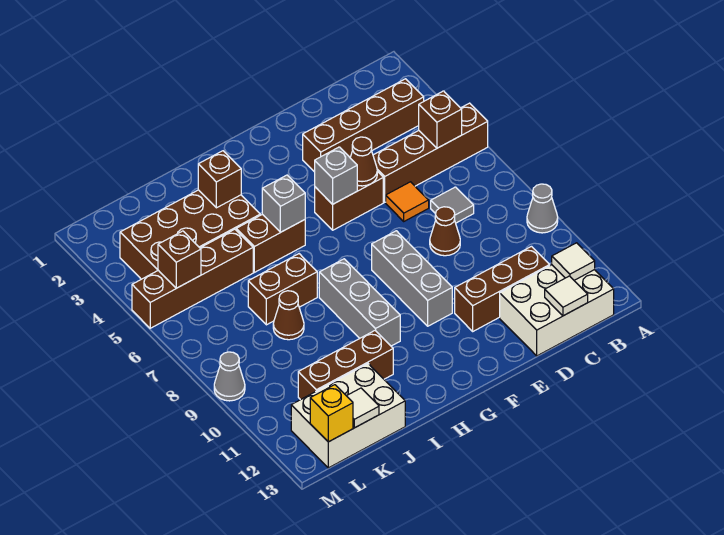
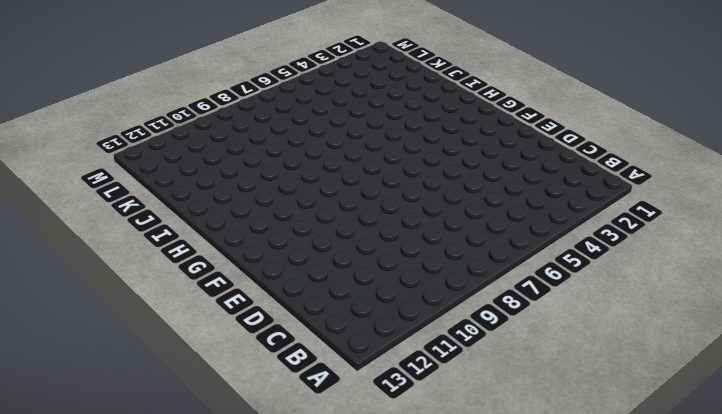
none -> brown 1x4 brick [373,103,488,202]
none -> grey 1x1 cone [527,184,558,233]
none -> brown 1x4 brick [303,79,424,172]

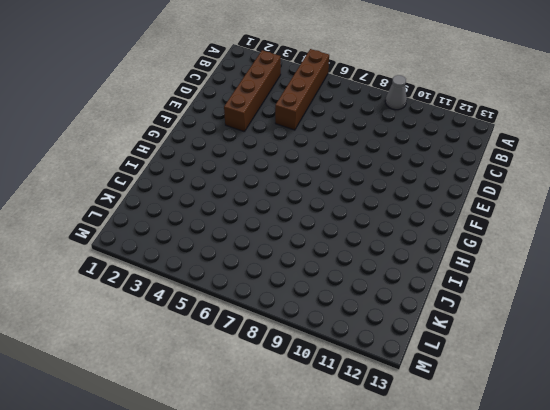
none -> white 2x3 brick [500,265,614,356]
none -> grey 1x1 tile [431,187,474,223]
none -> brown 1x3 brick [455,246,550,331]

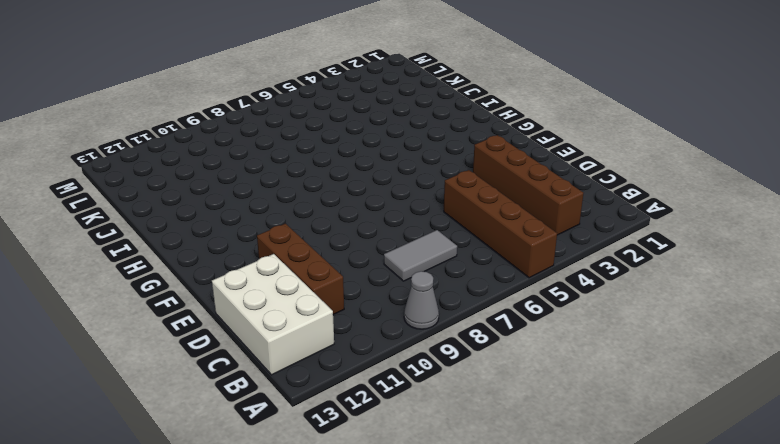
grey 1x2 tile [384,230,457,281] -> grey 1x1 tile [431,187,474,223]
none -> orange 1x1 tile [386,182,429,221]
none -> brown 1x1 cone [430,207,460,256]
none -> brown 1x2 brick [315,171,383,230]

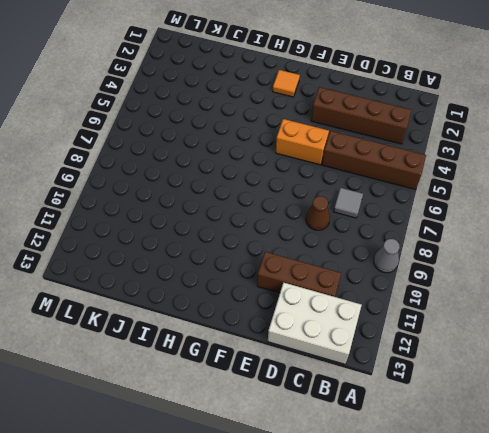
orange 1x2 brick [276,119,329,165] -> brown 1x2 brick [315,171,383,230]
orange 1x1 tile [273,70,300,97] -> orange 1x1 tile moved to [386,182,429,221]
none -> grey 1x3 brick [372,231,452,326]
none -> brown 1x2 brick [236,214,305,272]
none -> grey 1x3 brick [319,259,400,346]

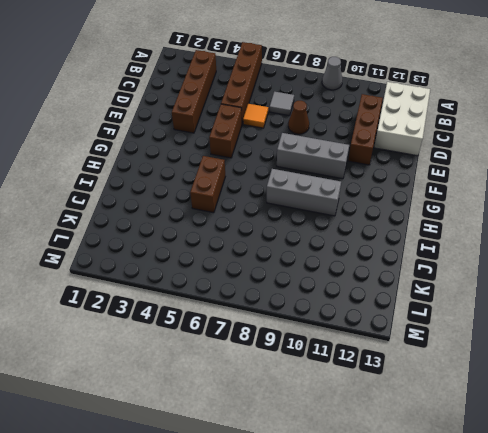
none -> brown 2x4 brick [120,190,260,279]
none -> brown 1x2 brick [248,254,317,325]
none -> brown 1x3 brick [298,331,393,400]

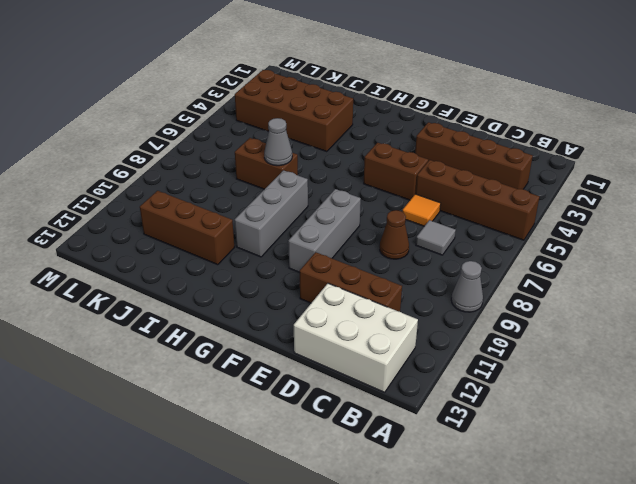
grey 1x1 cone [264,118,292,166] -> grey 1x1 cone moved to [214,352,245,401]
none -> brown 1x2 brick [236,214,305,272]
none -> brown 1x4 brick [132,229,253,328]
none -> brown 1x1 cone [273,291,304,340]

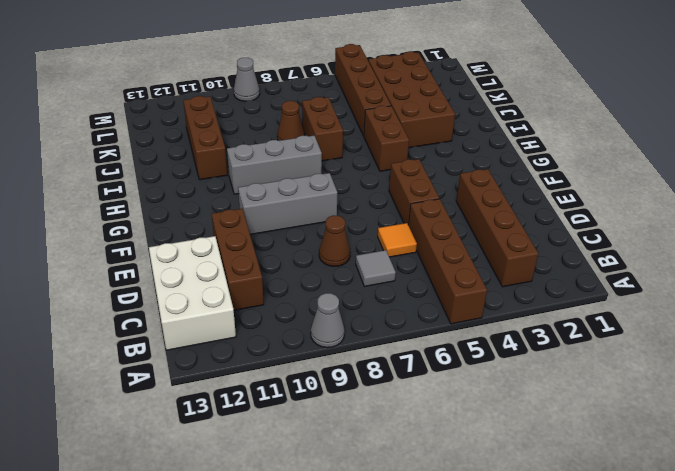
none -> white 2x3 brick [291,364,405,468]
none -> brown 1x1 brick [419,91,462,148]
none -> white 1x1 tile [552,243,595,280]

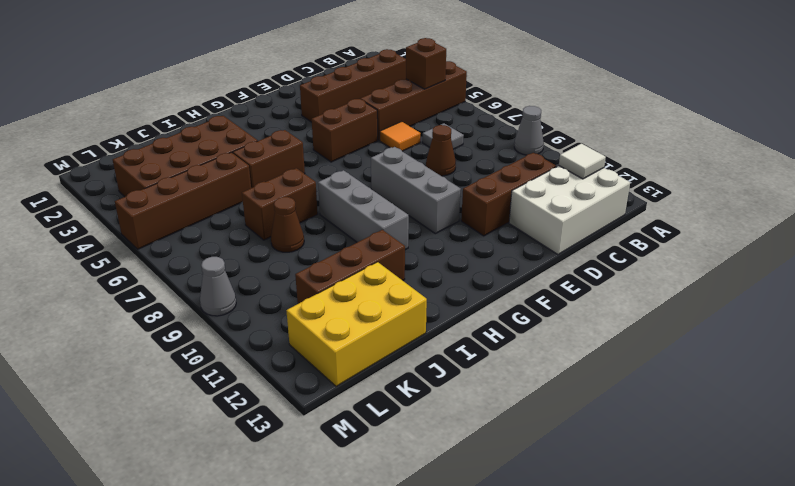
yellow 2x3 brick [286,262,427,386] -> white 2x3 brick [291,364,405,468]
none -> white 1x1 tile [545,276,588,316]
none -> brown 1x1 cone [350,137,377,186]
none -> grey 1x1 brick [315,147,357,204]

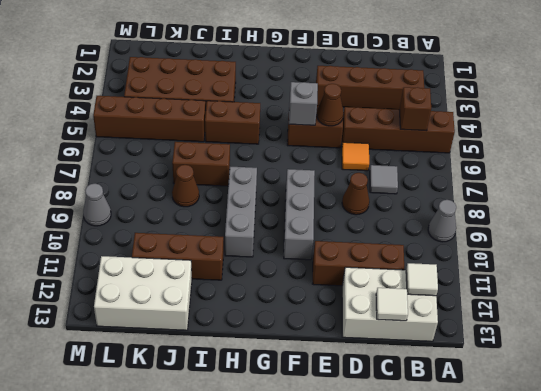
none -> grey 1x1 brick [262,175,305,232]
none -> brown 1x1 brick [198,151,241,208]
none -> white 1x1 tile [347,388,379,428]

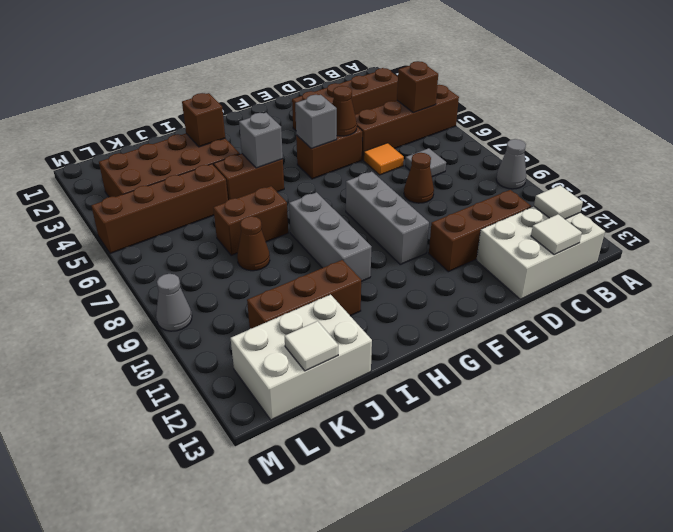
none -> brown 1x1 brick [158,231,201,288]
none -> yellow 1x1 brick [310,385,353,442]

